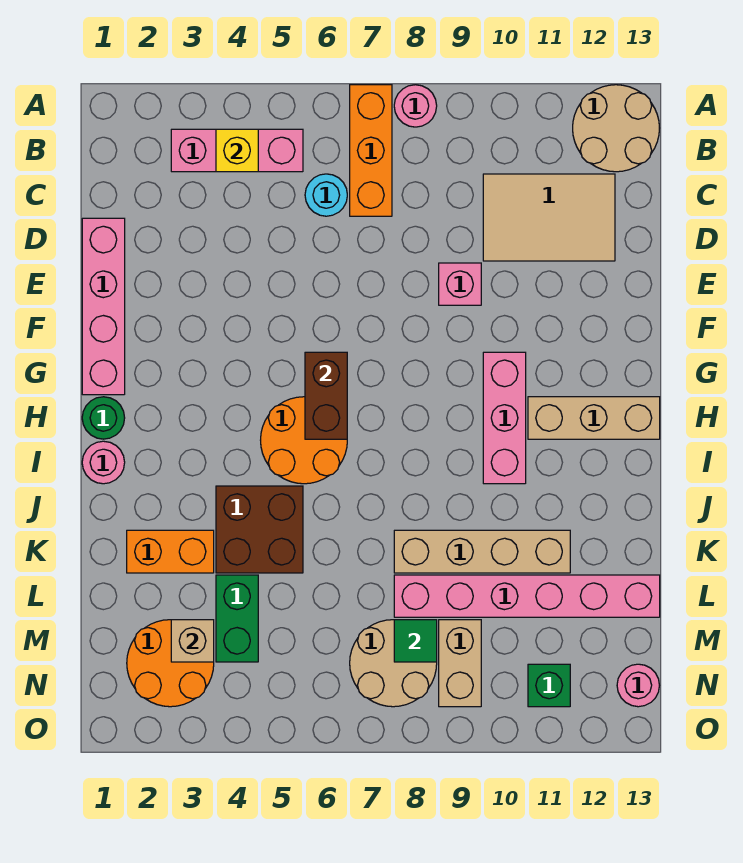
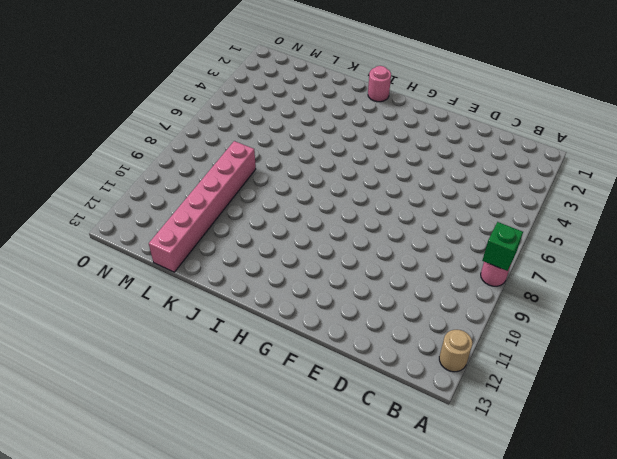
green 1x1 brick [482,222,523,271] -> green 1x1 brick moved to [528,664,570,707]
tan 1x1 round brick [439,330,472,372] -> tan 2x2 round brick [573,85,659,172]
none -> orange 1x3 brick [350,85,392,216]
none -> pink 1x3 brick [171,129,303,172]
none -> cyan 1x1 round brick [305,174,347,216]

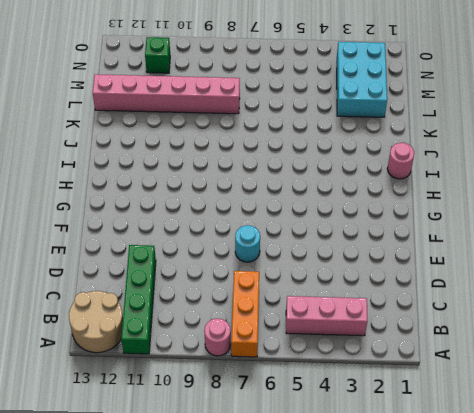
green 1x4 brick [121,245,156,354] -> tan 2x3 tile [483,174,615,261]
cyan 1x1 round brick [235,225,260,262] -> cyan 1x1 round brick moved to [305,174,347,216]
cyan 2x3 brick [337,42,387,117] -> orange 2x2 round brick [127,620,214,707]
none -> pink 1x4 brick [82,218,125,395]
none -> pink 1x1 brick [439,263,481,305]
none -> pink 1x3 brick [483,352,526,484]

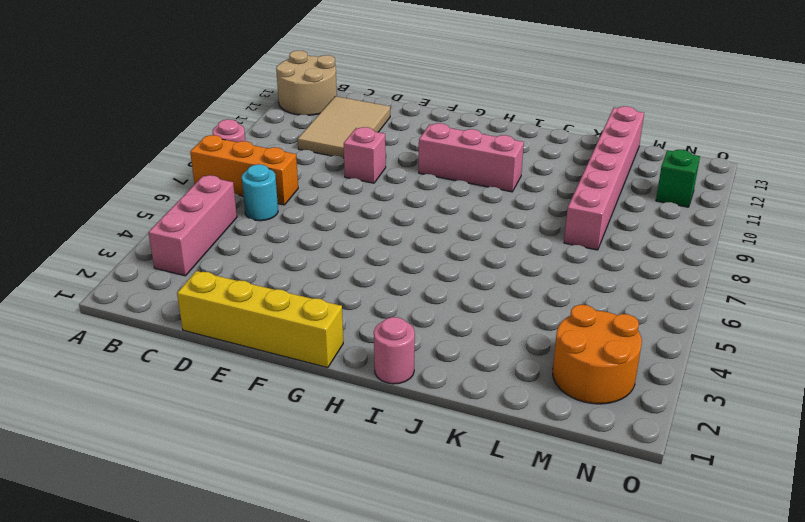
yellow 1x4 brick [177,271,343,368] -> pink 1x4 brick [82,218,125,395]
none -> green 1x1 round brick [82,397,125,439]
none -> orange 2x2 round brick [261,397,347,484]
none -> tan 1x3 brick [528,397,660,439]

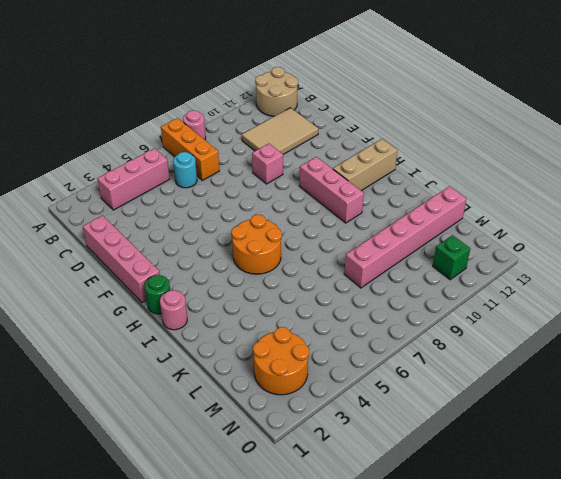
none -> brown 2x2 brick [216,486,303,573]
none -> orange 1x2 brick [127,530,214,573]
none -> tan 1x4 brick [394,530,570,573]

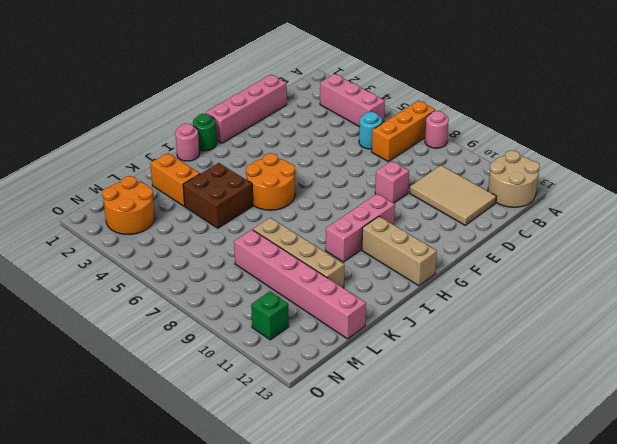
none -> green 1x2 brick [216,575,258,662]
none -> tan 2x2 round brick [350,620,437,707]
none -> tan 1x2 brick [439,620,481,707]

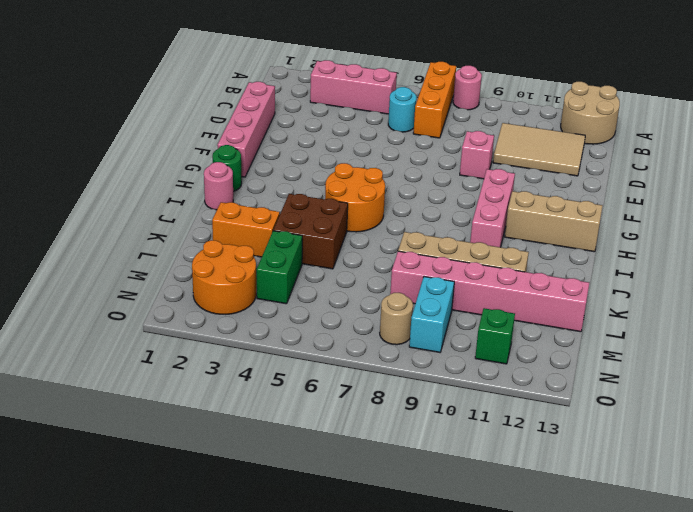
cyan 1x2 brick [409,277,454,352] -> tan 1x2 brick [439,620,481,707]
tan 1x1 round brick [380,293,413,345] -> tan 2x2 round brick [350,620,437,707]
none -> pink 1x1 round brick [617,664,659,707]
none -> yellow 1x1 brick [216,129,258,172]
none -> brown 1x2 brick [305,352,347,439]

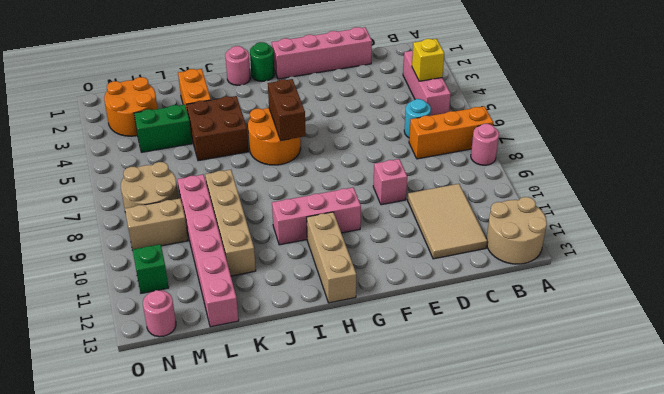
brown 1x2 brick [268,79,306,141] -> brown 1x2 brick turned to [305,352,347,439]
none -> tan 1x1 brick [171,620,214,662]
none -> green 1x1 tile [394,620,437,662]

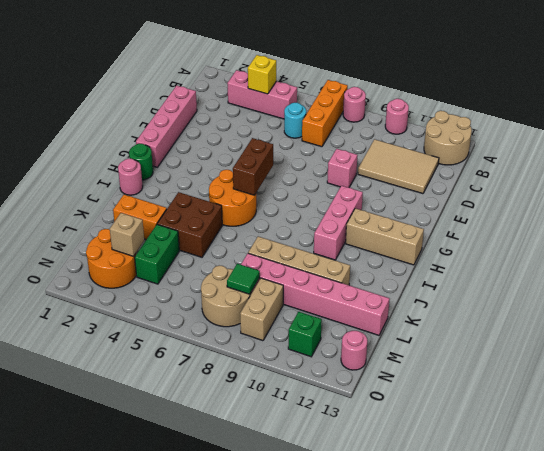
pink 1x1 round brick [385,99,409,134] -> none

